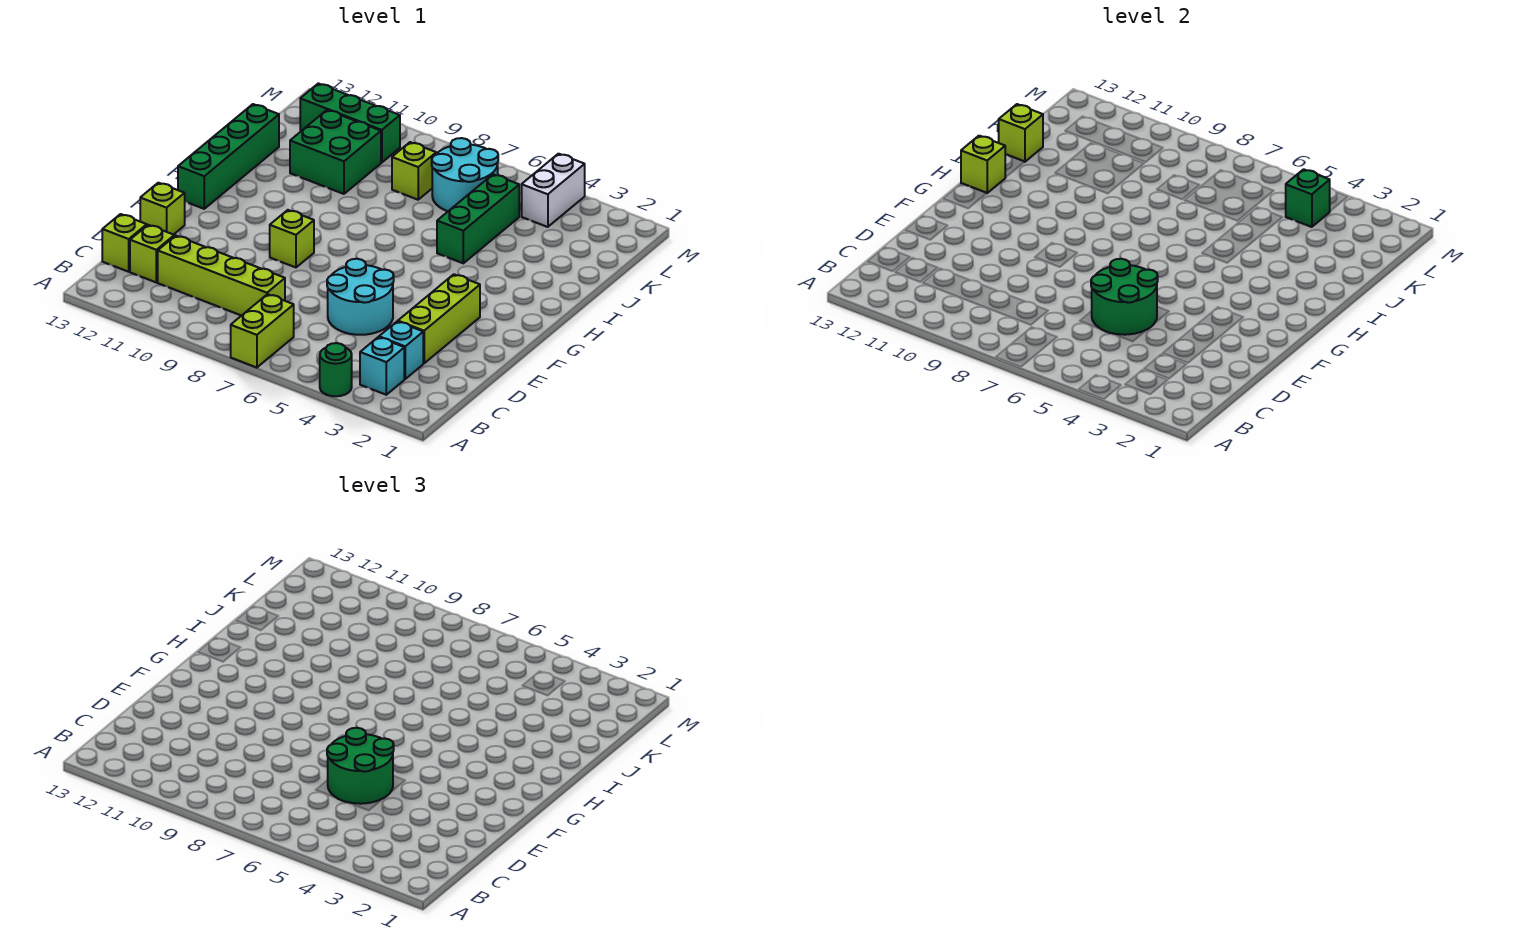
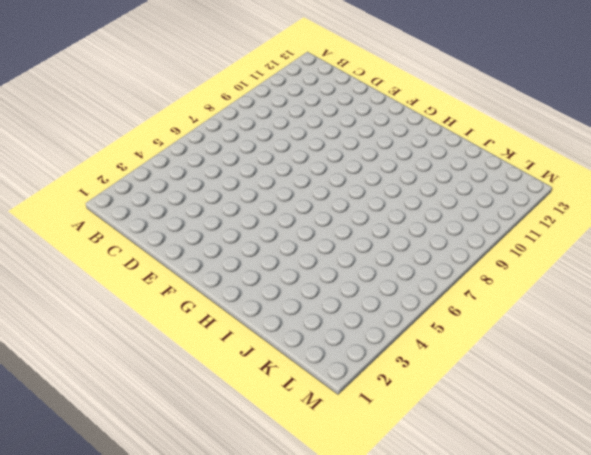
none -> green 1x1 round brick [320,343,352,396]
none -> lime 1x2 brick [231,294,294,368]
none -> cyan 1x1 brick [360,337,404,395]

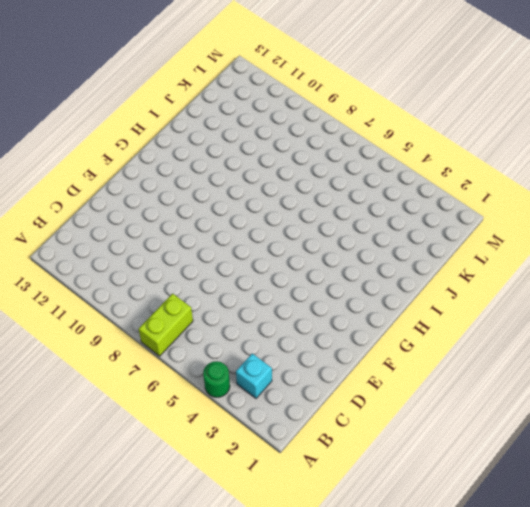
none -> cyan 1x1 brick [379,321,423,379]
none -> lime 1x4 brick [158,236,285,316]
none -> lime 1x1 brick [130,225,174,282]

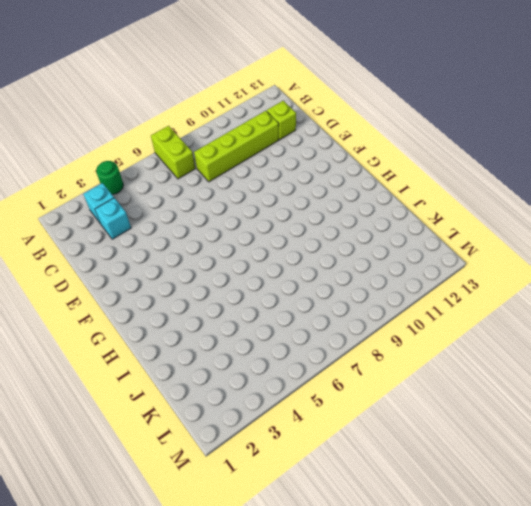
none -> lime 1x1 brick [102,214,147,272]
none -> lime 1x3 brick [398,274,480,363]
none -> cyan 2x2 round brick [327,259,394,335]

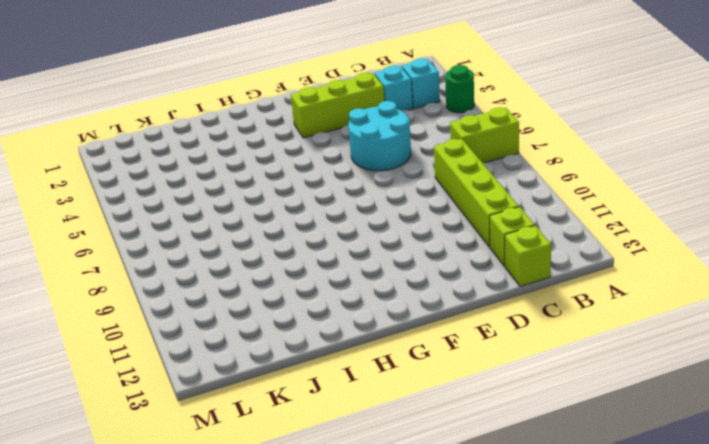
none -> lime 1x1 brick [140,183,185,235]
none -> lime 1x1 brick [270,210,314,267]
none -> green 1x4 brick [178,104,279,209]

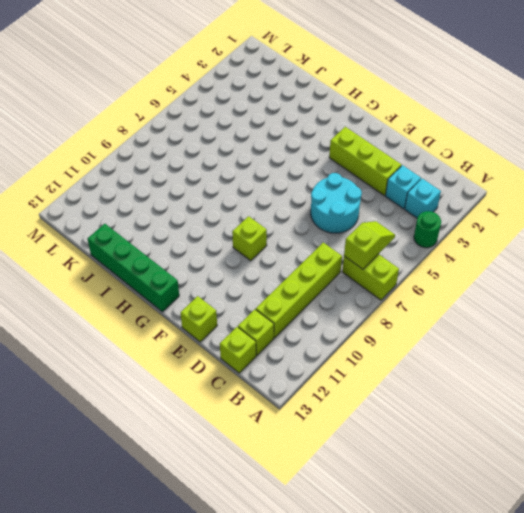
lime 1x2 slope [344,221,395,269] -> none
none -> green 1x3 brick [437,174,519,263]
none -> green 2x2 brick [290,110,381,194]
none -> cyan 2x2 round brick [432,138,498,211]

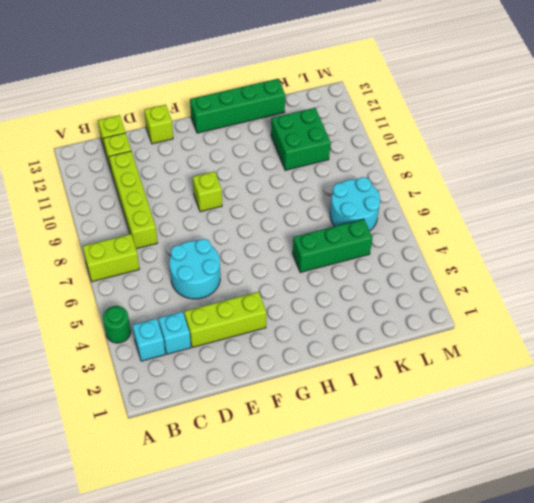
none -> lime 1x1 brick [392,142,436,200]
none -> white 1x2 brick [522,154,585,227]
none -> green 1x3 brick [300,83,400,163]

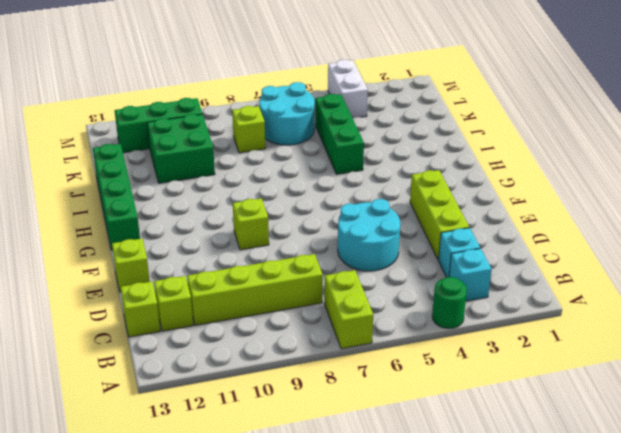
none -> green 2x2 round brick [1091,259,1158,335]
none -> lime 1x1 brick [961,136,1005,193]
none -> lime 1x1 brick [999,104,1043,162]

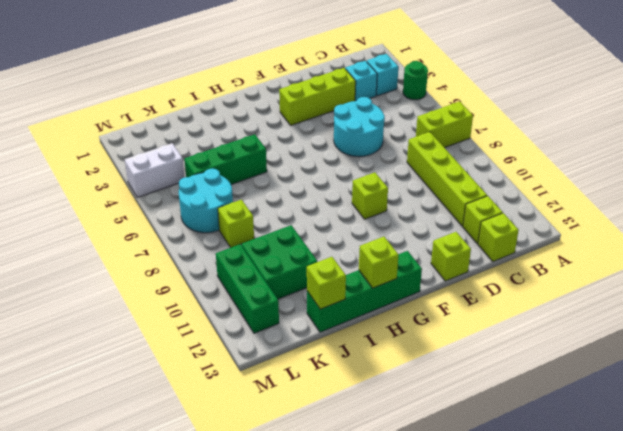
none -> green 2x2 round brick [1091,259,1158,335]
none -> green 1x1 brick [1286,169,1330,227]
none -> green 2x2 round brick [327,728,394,804]

